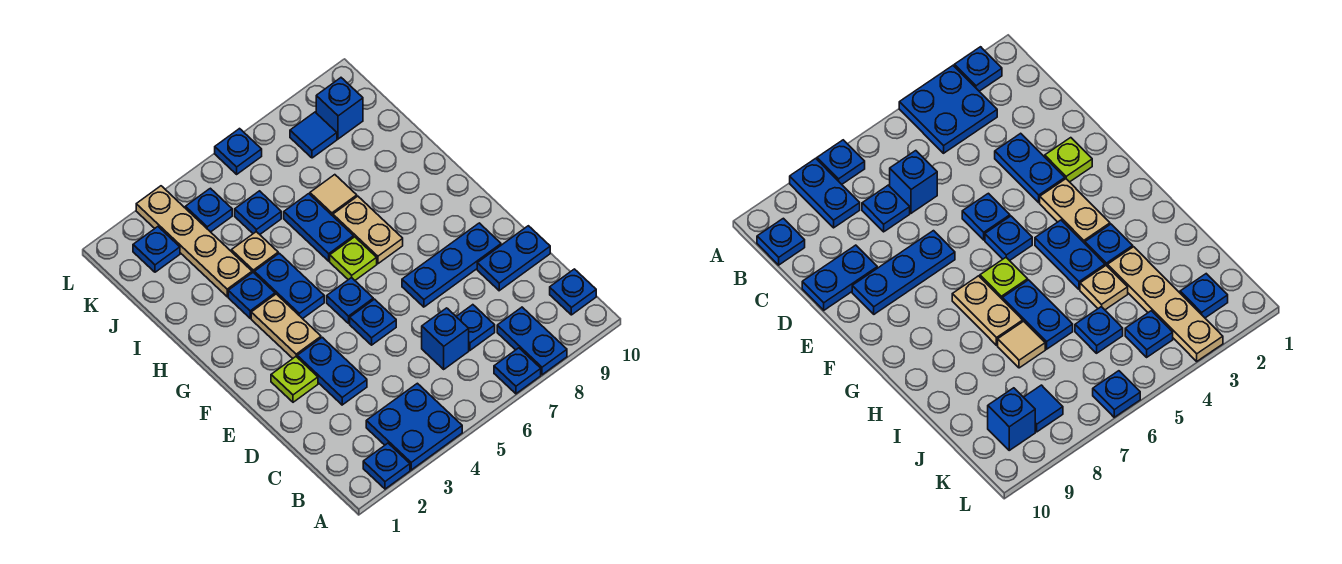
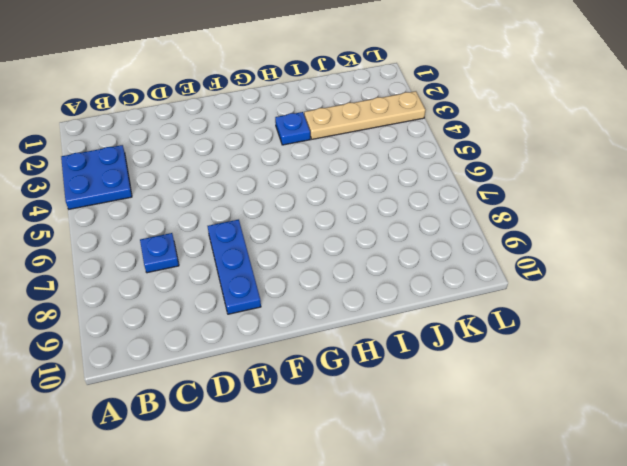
none -> blue 1x1 plate [363,443,410,489]
none -> blue 1x1 plate [494,348,541,394]
none -> blue 1x2 plate [497,307,567,375]

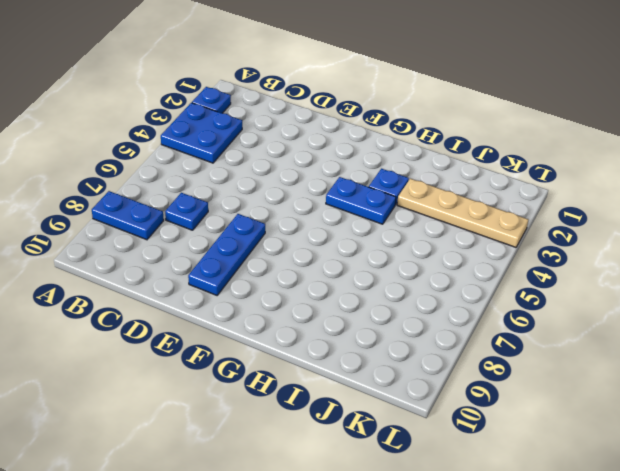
none -> blue 1x1 plate [494,348,541,394]
none -> blue 1x1 plate [550,269,596,315]
none -> blue 1x1 brick [422,308,469,369]

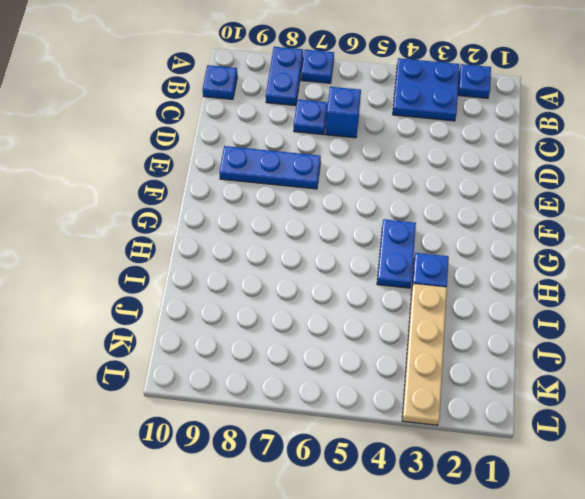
none -> blue 1x2 plate [297,337,367,405]
none -> blue 1x2 plate [477,226,550,291]
none -> lime 1x1 plate [271,357,318,402]

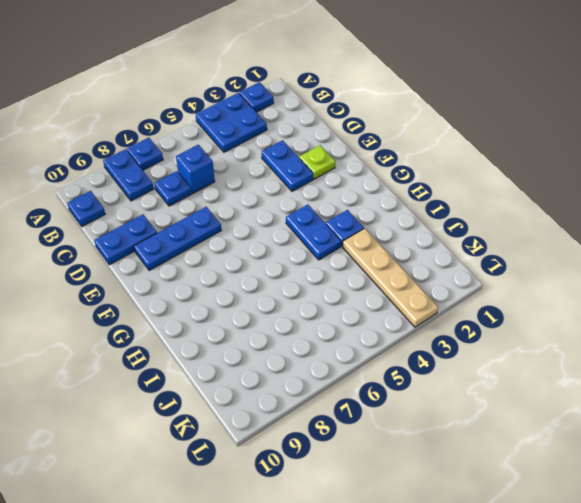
none -> blue 1x1 plate [350,299,396,345]
none -> tan 1x2 plate [251,294,321,358]
none -> blue 1x1 plate [327,277,373,323]

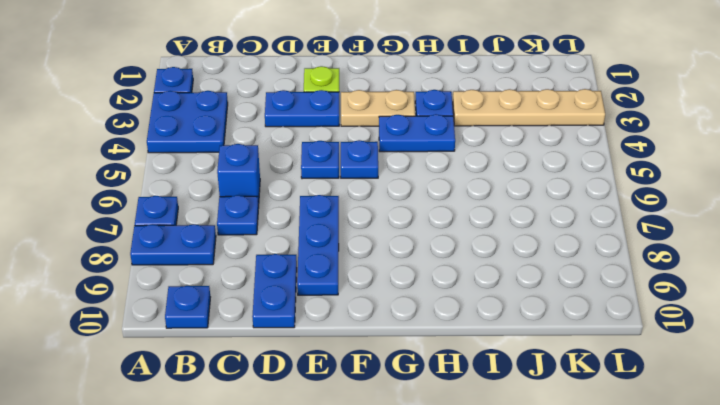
none -> lime 1x1 plate [330,237,377,280]
none -> tan 1x2 plate [333,196,403,264]
none -> blue 1x2 plate [284,194,354,261]

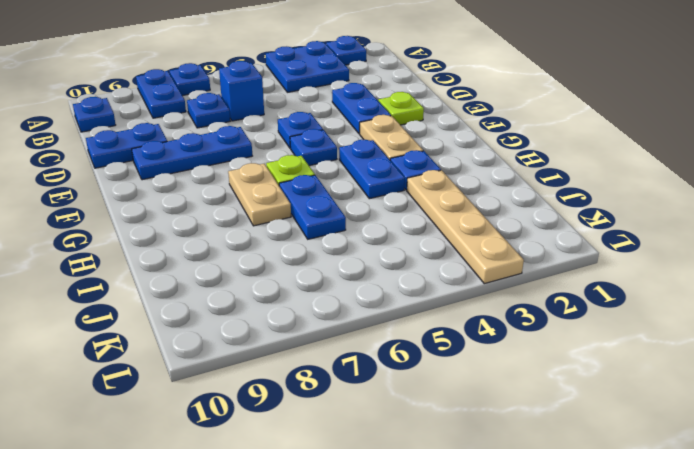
none -> tan 1x1 plate [231,232,278,273]
none -> tan 1x1 tile [310,175,357,216]
none -> blue 1x1 plate [235,191,281,234]

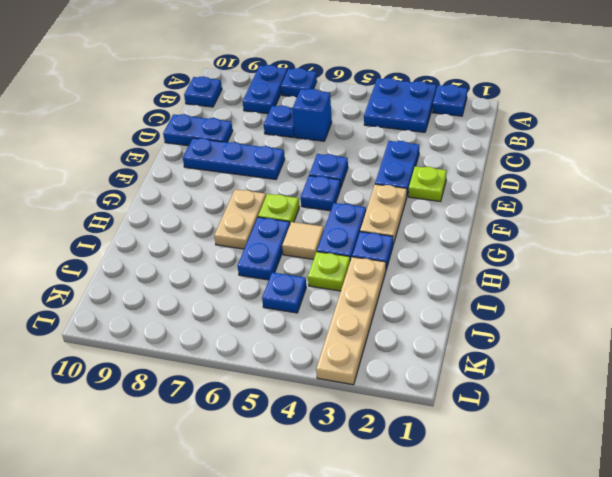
tan 1x1 tile [282,222,324,259] -> tan 1x1 tile moved to [310,175,357,216]
lime 1x1 plate [308,252,350,291] -> tan 1x1 plate [231,232,278,273]
none -> blue 1x1 plate [133,227,180,272]
none -> blue 1x1 plate [185,188,232,232]
none -> blue 1x1 tile [290,112,337,158]

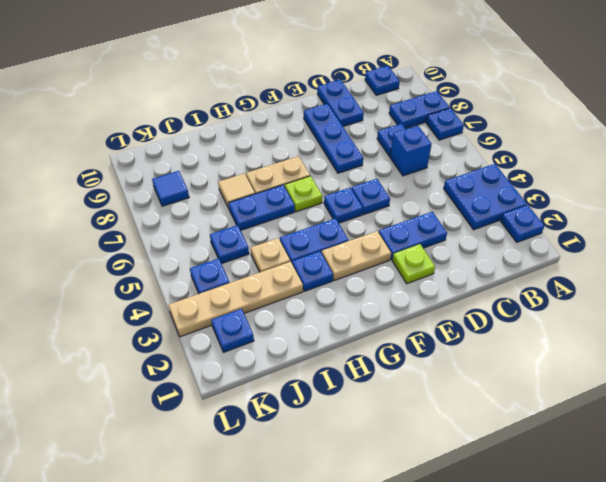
none -> blue 1x1 brick [316,78,363,139]
none -> blue 1x1 plate [215,129,262,174]

